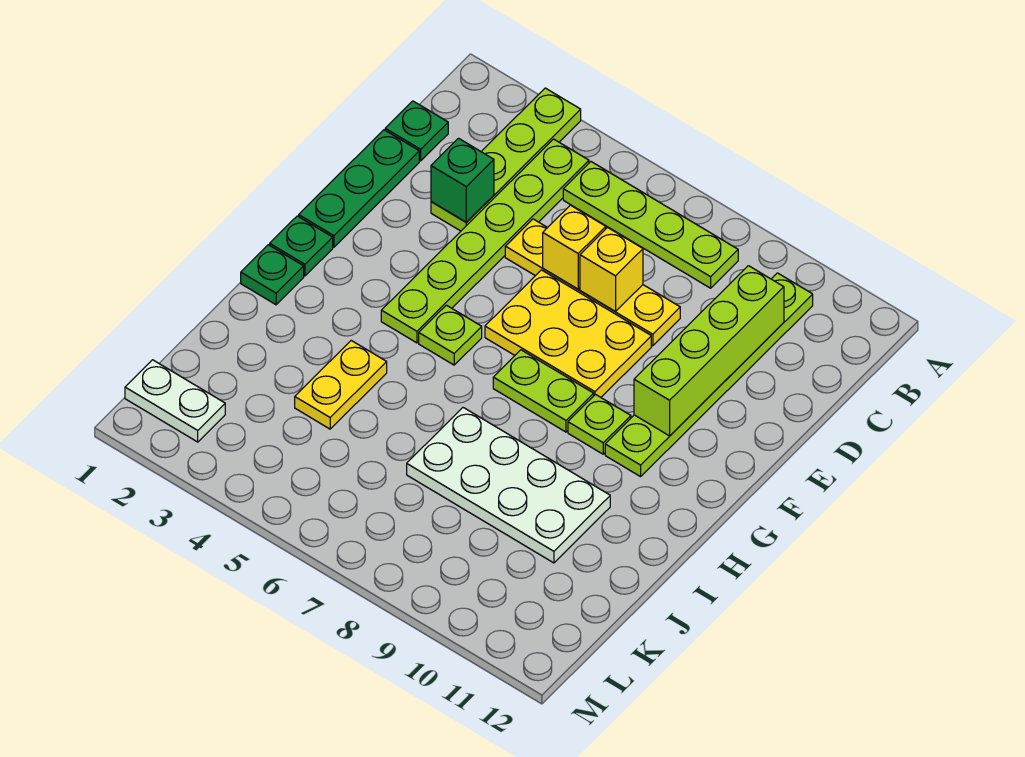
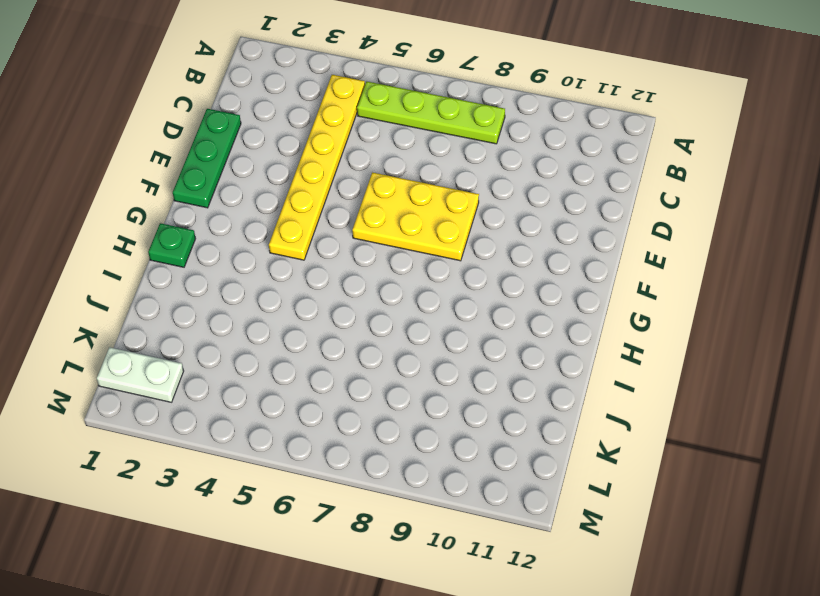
yellow 1x6 plate [269,75,365,260] -> lime 1x6 plate [381,139,589,343]
none -> lime 1x4 plate [431,88,581,231]
none -> lime 1x6 plate [605,273,813,477]
none -> green 1x1 plate [385,101,448,161]

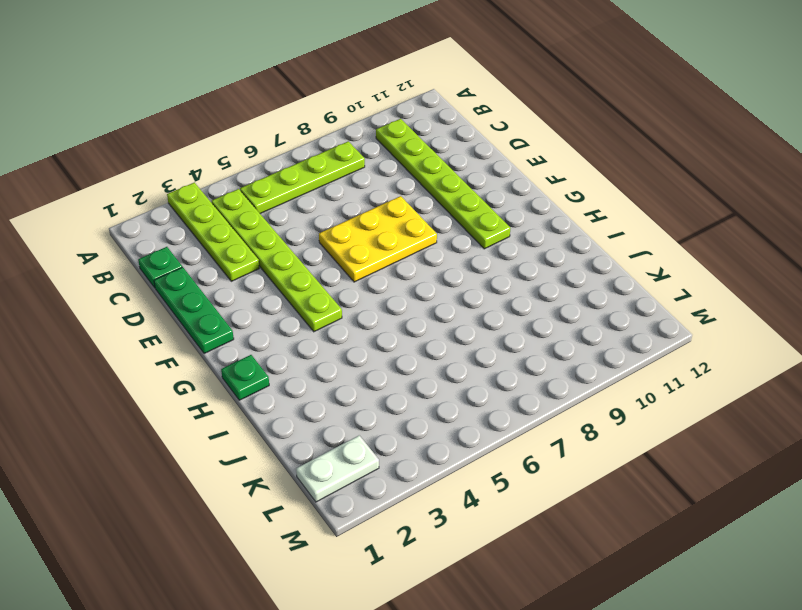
none -> yellow 1x4 plate [505,219,680,346]
none -> green 1x1 plate [270,216,333,276]
none -> lime 1x1 plate [419,305,482,365]

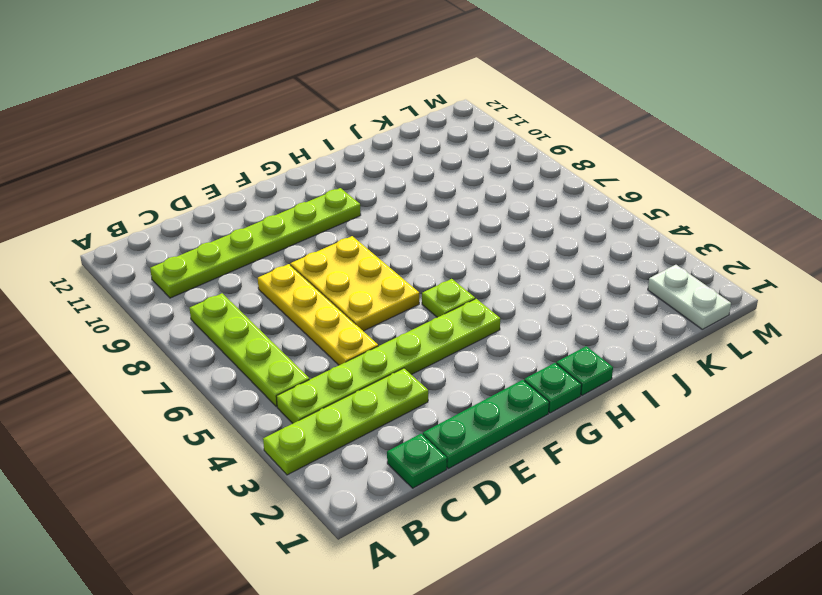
none -> lime 1x2 plate [493,350,594,432]
none -> lime 1x1 plate [568,395,631,454]
none -> yellow 1x2 plate [295,341,387,429]

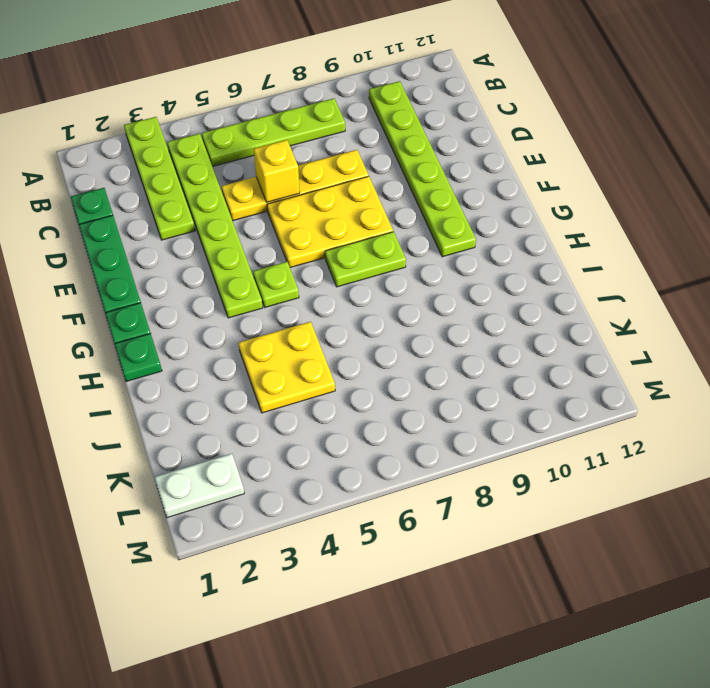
yellow 2x2 plate [239,322,335,413] -> yellow 1x2 plate [295,341,387,429]
none -> lime 1x1 plate [568,395,631,454]
none -> white 2x4 plate [407,408,610,563]
none -> lime 1x4 brick [634,266,784,436]

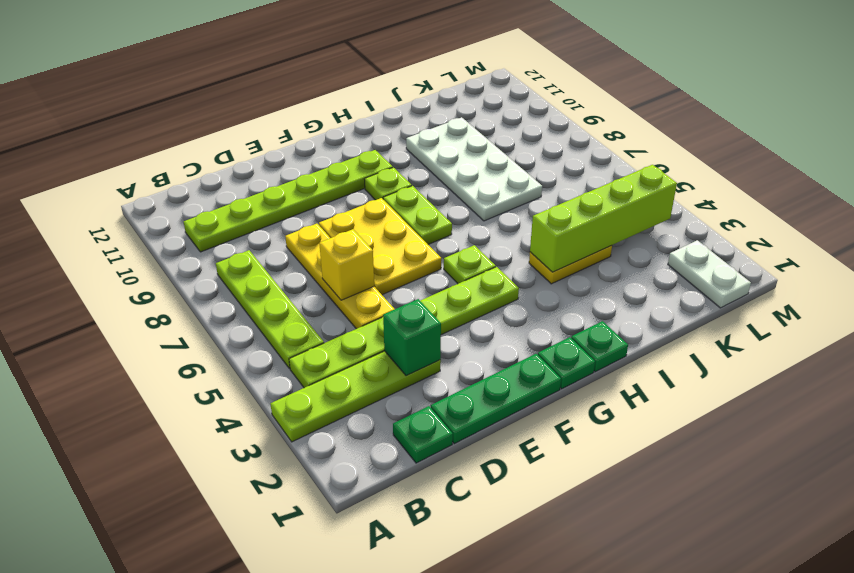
lime 1x4 brick [530,165,677,272] -> lime 1x4 brick moved to [634,266,784,436]
none -> yellow 1x1 brick [580,228,643,311]

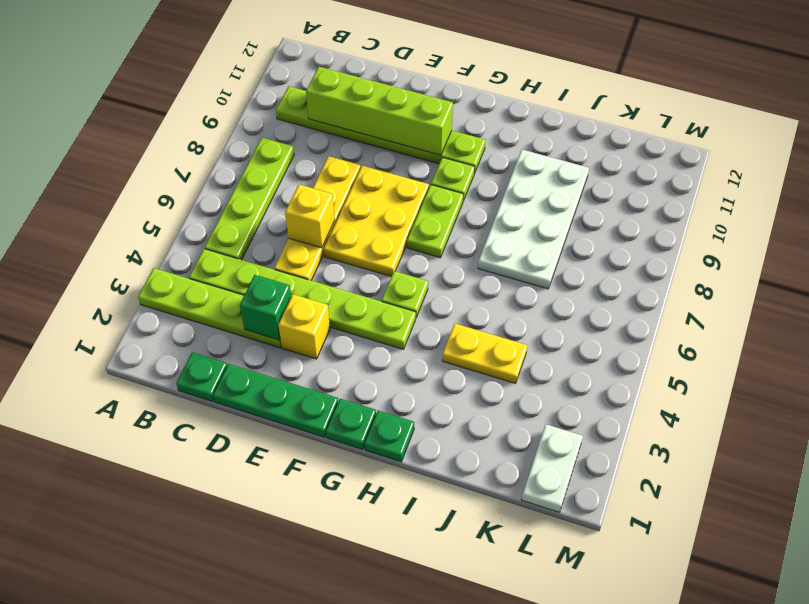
yellow 1x1 brick [279,294,330,359] -> yellow 1x1 brick moved to [580,228,643,311]

